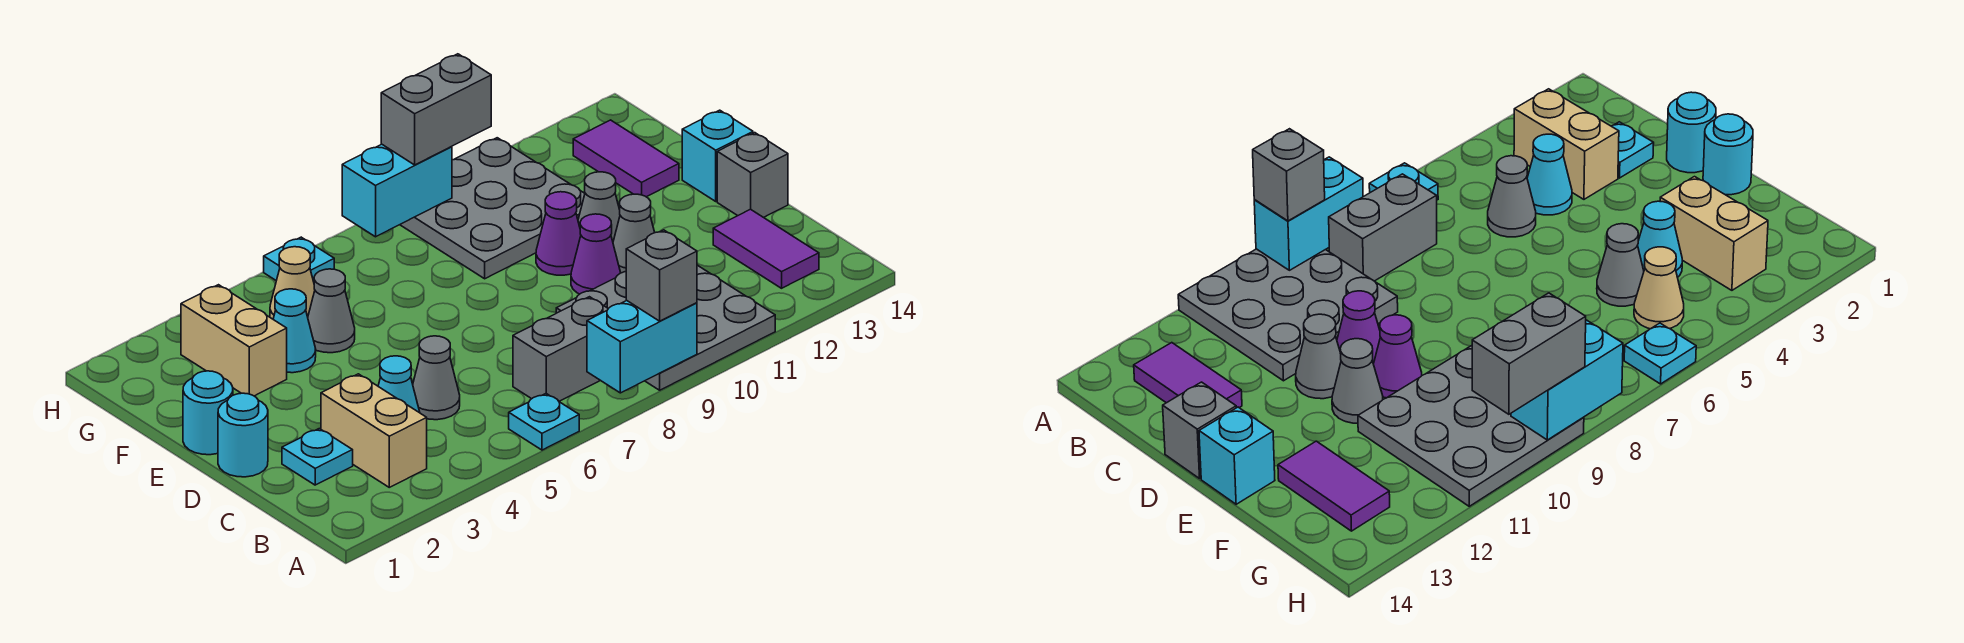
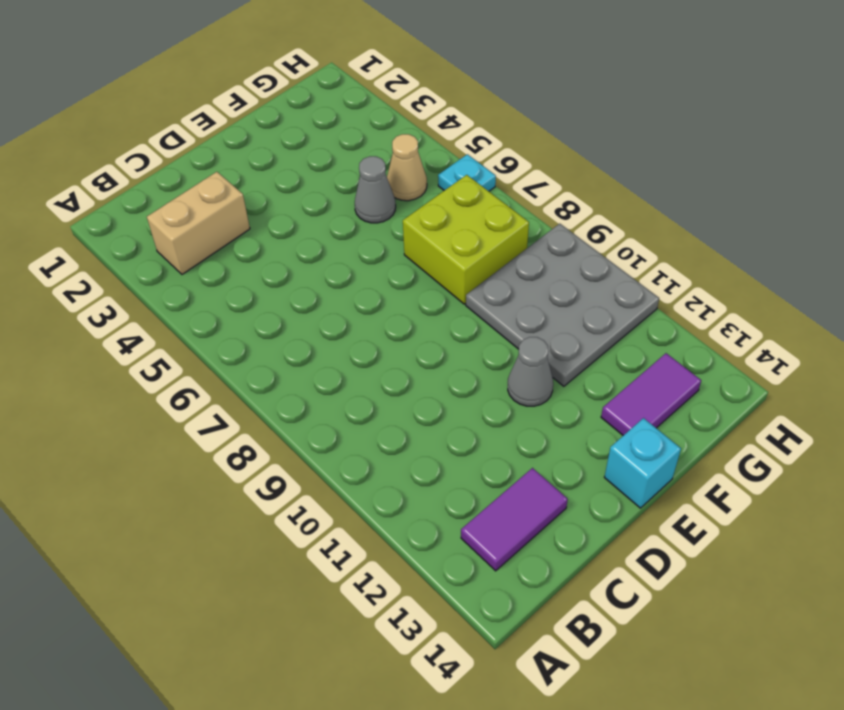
lime 2x2 brick [403,175,529,304] -> none
none -> cyan 1x1 plate [509,394,579,450]
none -> grey 3x3 plate [556,265,775,390]
none -> grey 1x2 brick [513,297,608,401]

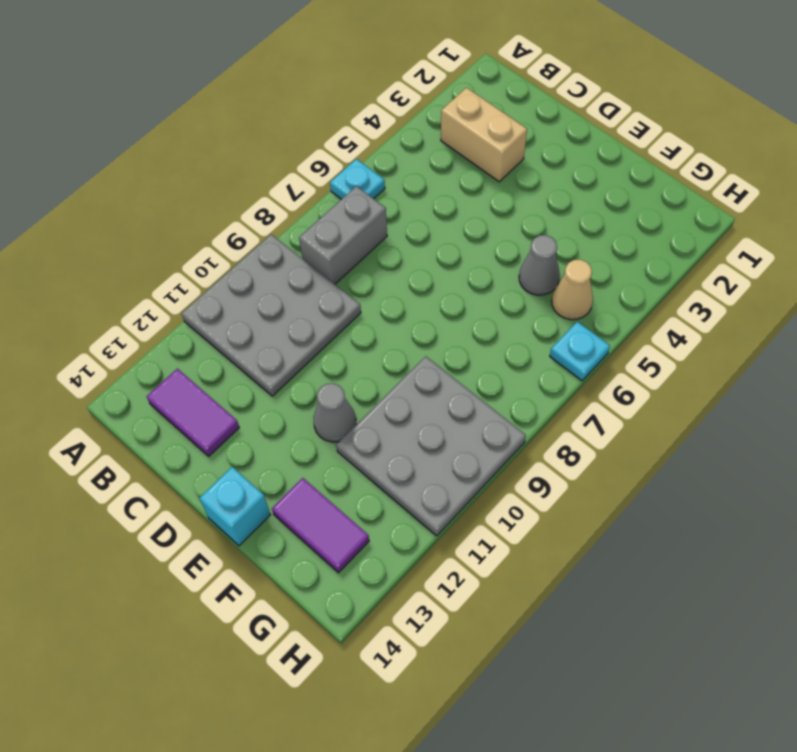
none -> cyan 1x1 plate [282,429,353,485]
none -> cyan 1x1 cone [378,356,420,413]
none -> grey 1x1 cone [413,336,460,420]

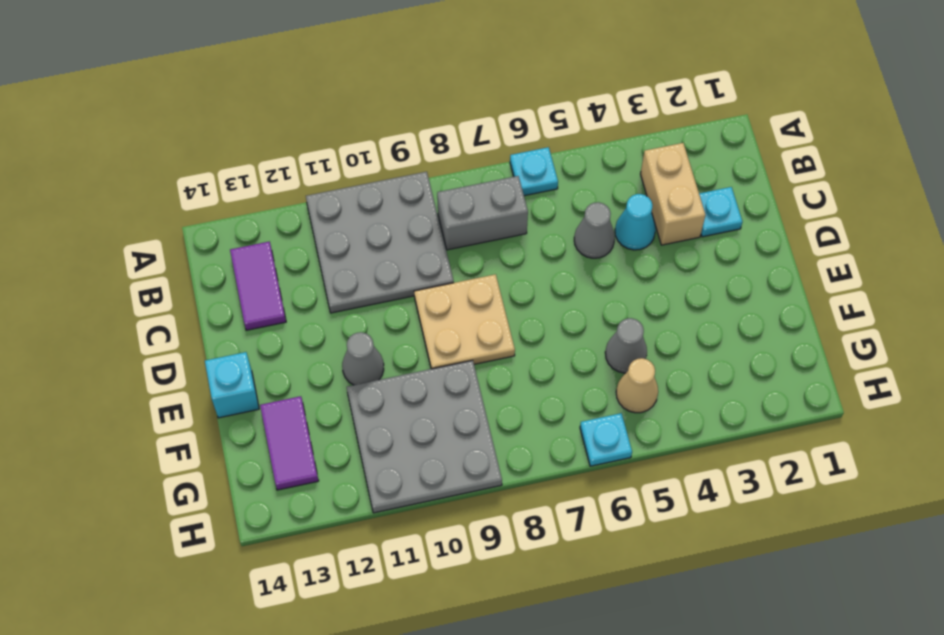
tan 2x2 plate [414,274,515,369] -> none
none -> cyan 1x1 round brick [218,393,268,477]
none -> purple 1x1 cone [571,214,621,294]
none -> grey 1x1 cone [613,194,655,273]

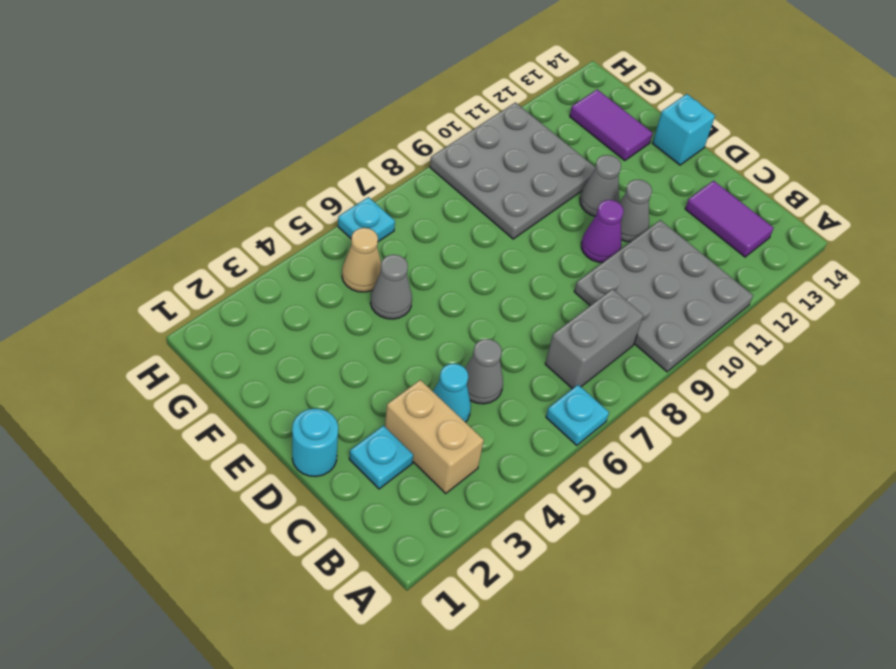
none -> grey 1x1 brick [717,133,788,218]
none -> cyan 1x1 round brick [183,371,233,455]
none -> purple 1x1 cone [536,192,581,275]

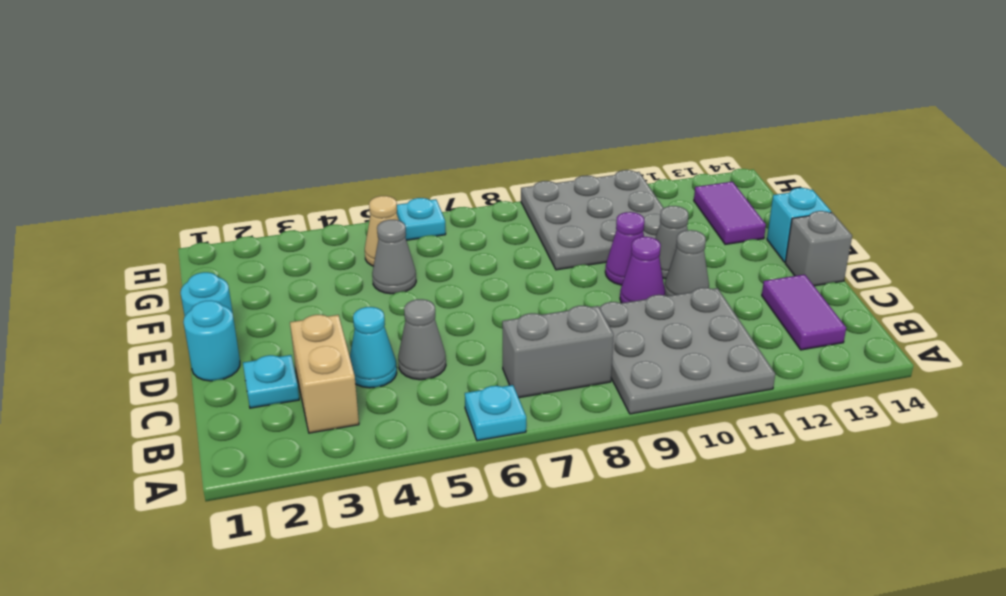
none -> tan 1x2 brick [181,285,287,396]
none -> cyan 1x1 cone [273,289,316,373]
none -> cyan 1x2 brick [587,300,697,393]

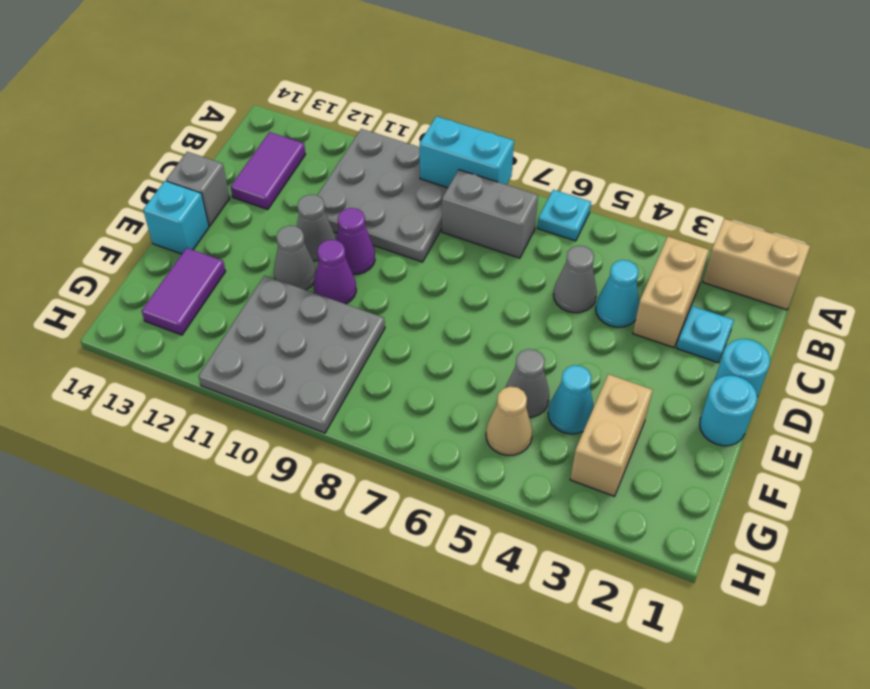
tan 1x2 brick [703,219,810,310] -> none
none -> cyan 1x1 plate [264,237,334,282]
none -> cyan 1x2 brick [342,144,452,237]
none -> grey 1x1 brick [626,230,697,321]

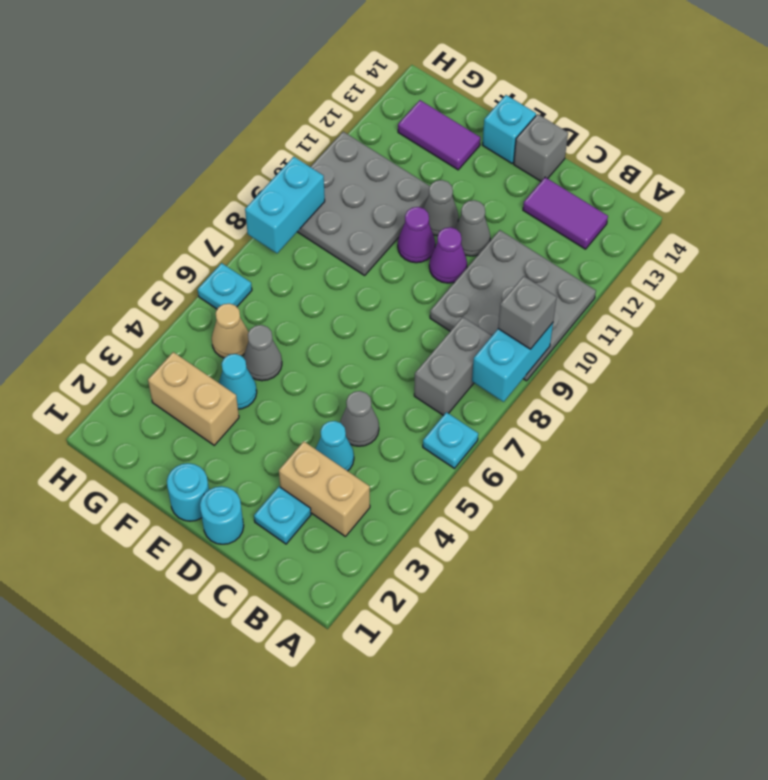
none -> grey 1x2 brick [381,54,491,165]

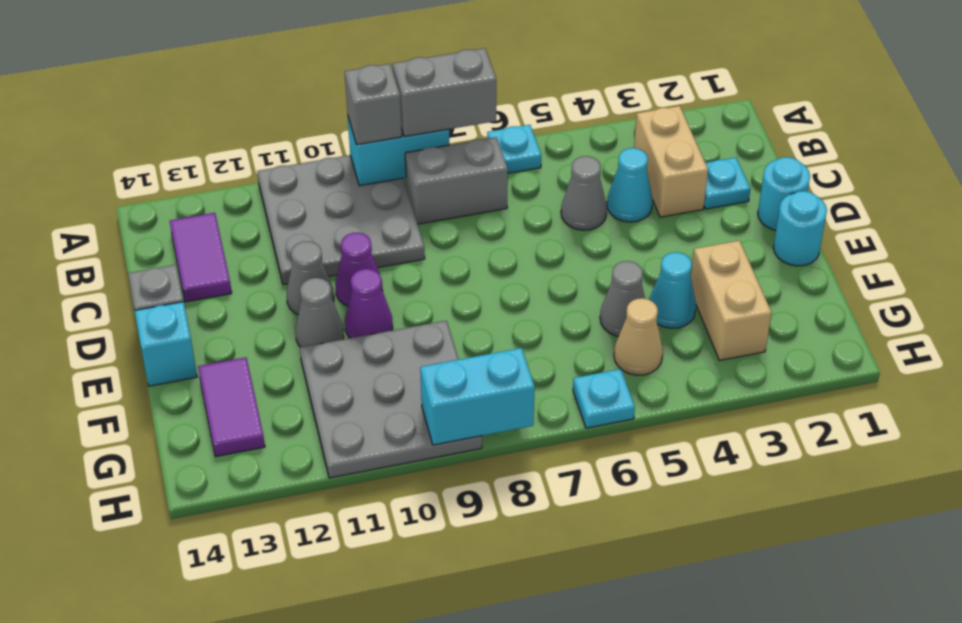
grey 1x2 brick [393,48,496,137] -> grey 1x2 brick moved to [381,54,491,165]

